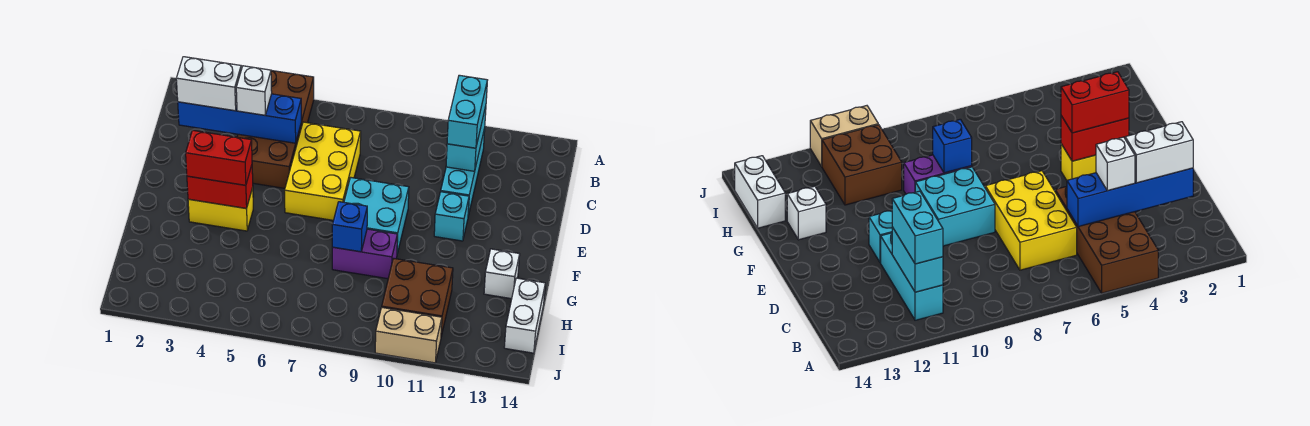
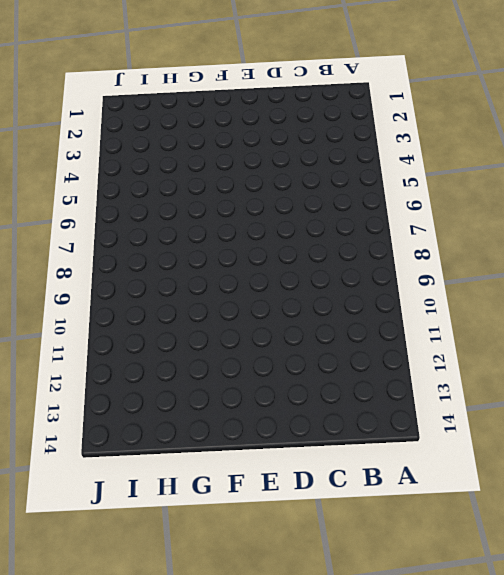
none -> brown 2x4 brick [237,70,314,188]
none -> cyan 1x3 brick [441,128,485,216]
none -> yellow 2x3 brick [285,122,361,220]

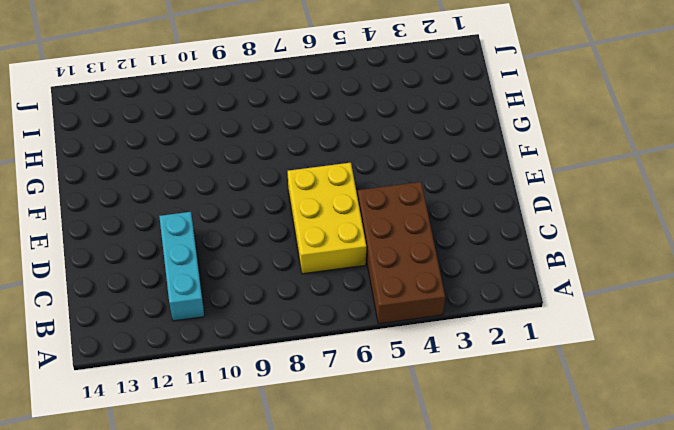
none -> cyan 2x2 brick [344,178,409,253]
none -> cyan 1x1 brick [434,192,469,241]
none -> yellow 1x2 brick [188,187,253,231]

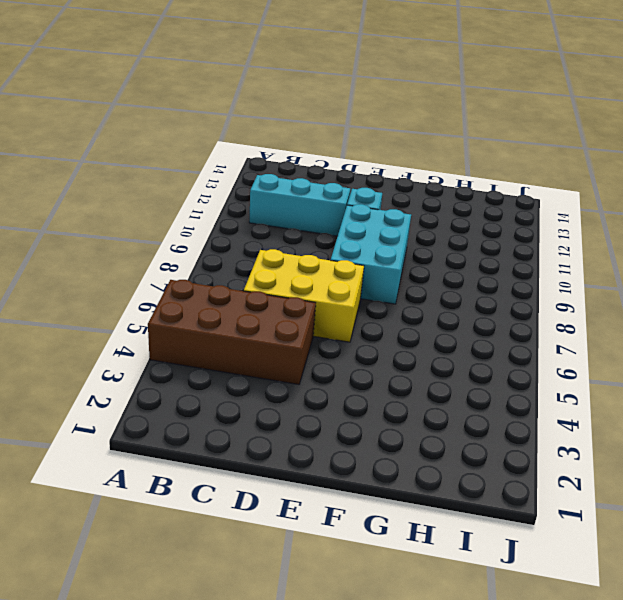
cyan 2x3 brick [331,204,411,304] -> cyan 2x2 brick [344,178,409,253]
none -> yellow 1x2 brick [188,187,253,231]
none -> purple 1x2 brick [332,229,397,279]
none -> white 1x1 brick [484,249,520,299]

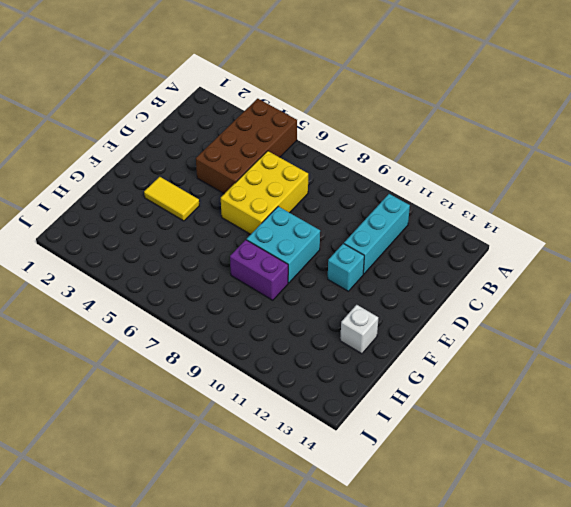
yellow 1x2 tile [144,177,199,221] -> yellow 1x2 brick [188,187,253,231]
none -> brown 2x2 brick [382,258,453,336]
none -> white 1x2 brick [504,278,545,353]
none -> tan 1x2 brick [375,307,442,363]

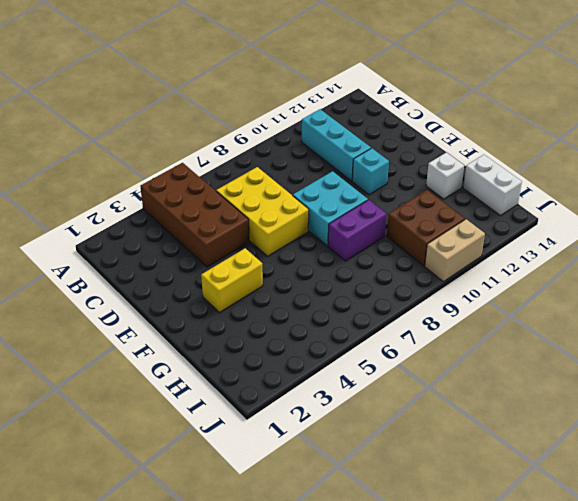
none -> cyan 1x2 brick [446,106,486,171]
none -> blue 1x4 brick [178,94,301,143]
none -> red 1x2 brick [187,165,253,208]

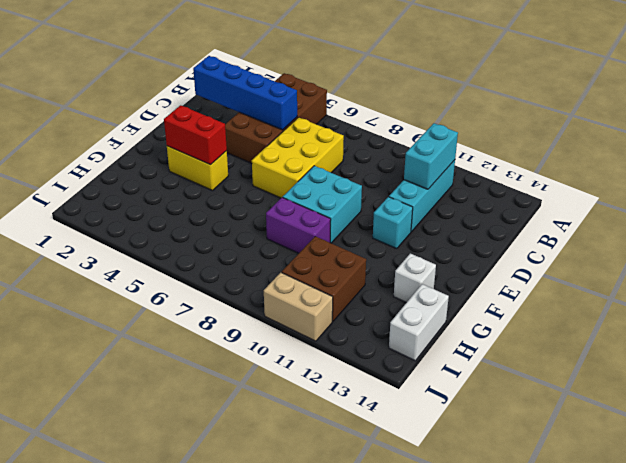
none -> blue 1x1 brick [332,202,367,252]
none -> cyan 1x2 brick [447,75,487,148]
none -> white 1x2 brick [176,57,241,111]

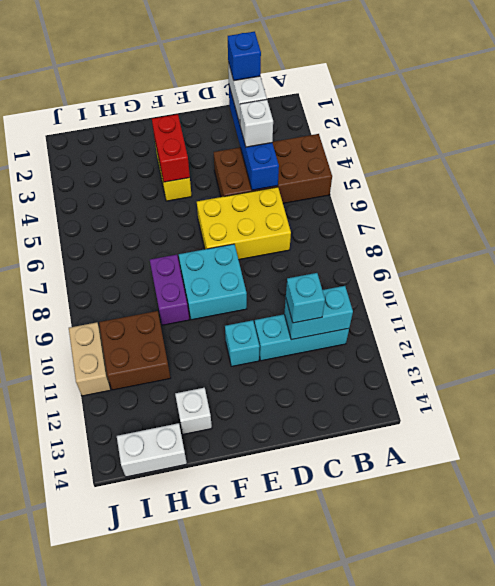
blue 1x1 brick [228,32,261,81] -> blue 1x1 brick moved to [332,202,367,252]
cyan 1x1 brick [286,273,325,323] -> cyan 1x2 brick [447,75,487,148]
none -> red 1x2 brick [186,130,252,185]

